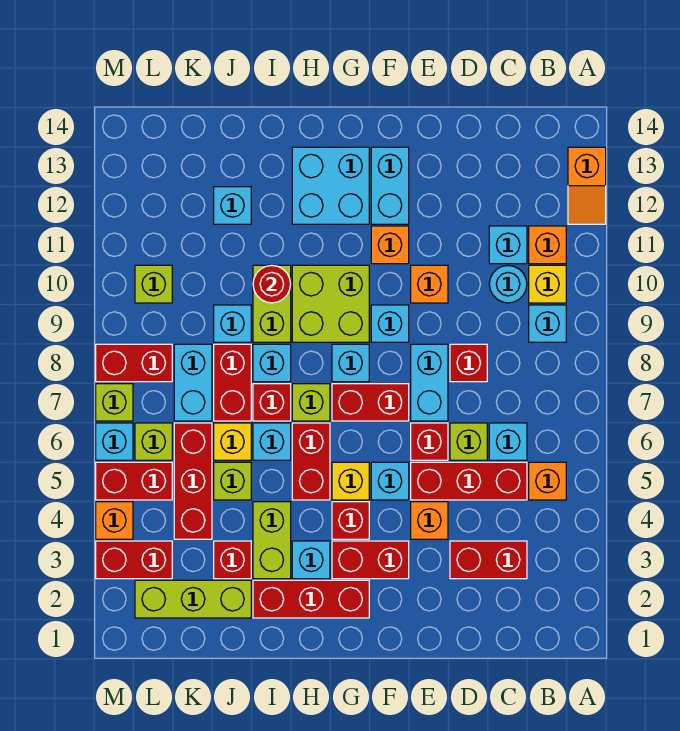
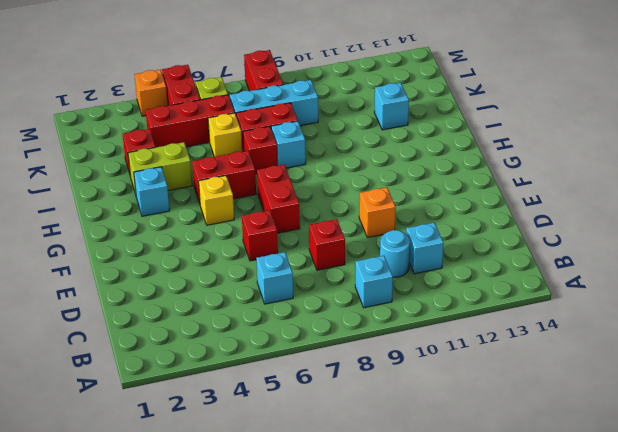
cyan 1x3 brick [230,80,318,126] -> cyan 1x2 brick [174,344,212,421]
none -> orange 1x2 slope [568,147,606,224]
none -> orange 1x1 brick [529,462,566,500]
none -> yellow 1x1 brick [529,265,566,303]
none -> orange 1x1 brick [529,226,566,264]

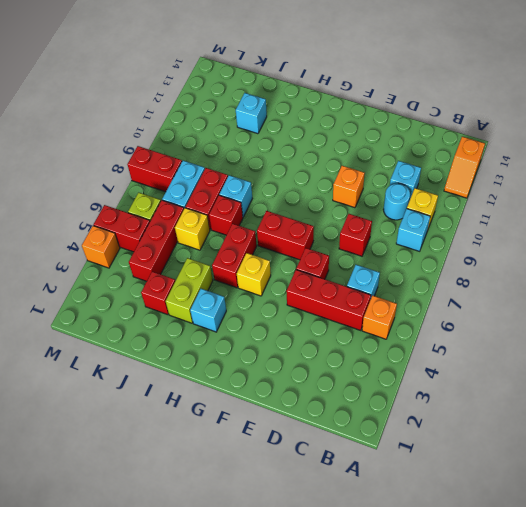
none -> orange 1x1 brick [529,226,566,264]
none -> red 1x2 brick [450,541,527,579]
none -> lime 1x1 brick [450,423,487,460]
none -> orange 1x1 brick [411,502,448,539]

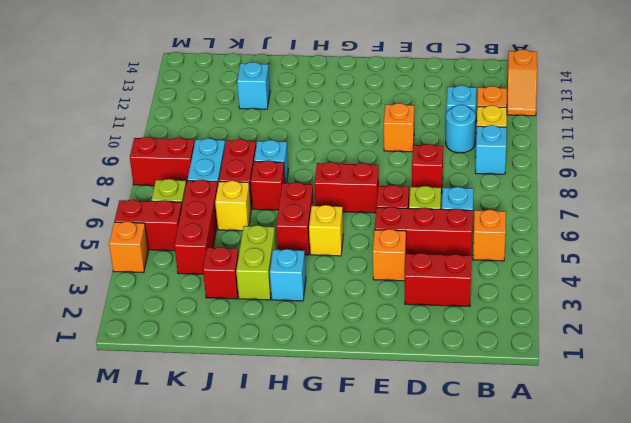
none -> cyan 1x2 brick [411,344,448,421]
none -> red 1x2 brick [332,541,409,579]
none -> cyan 1x1 brick [371,462,409,500]
none -> cyan 1x1 brick [371,305,409,342]

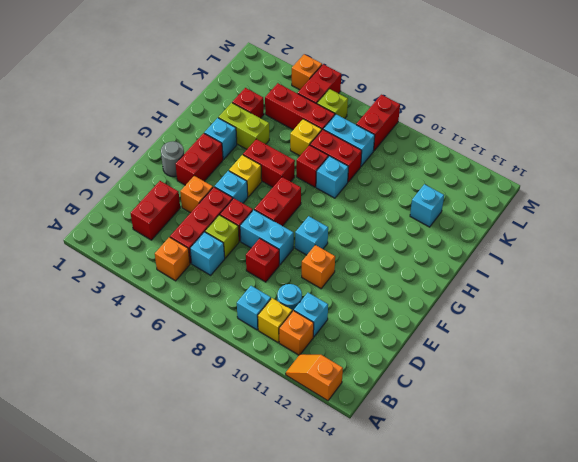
grey 1x1 round brick [161,141,184,177] -> none
none -> orange 1x1 brick [371,226,409,264]
none -> cyan 1x2 brick [371,147,409,224]
none -> red 1x3 brick [253,580,369,618]
none -> red 1x1 brick [332,502,369,539]

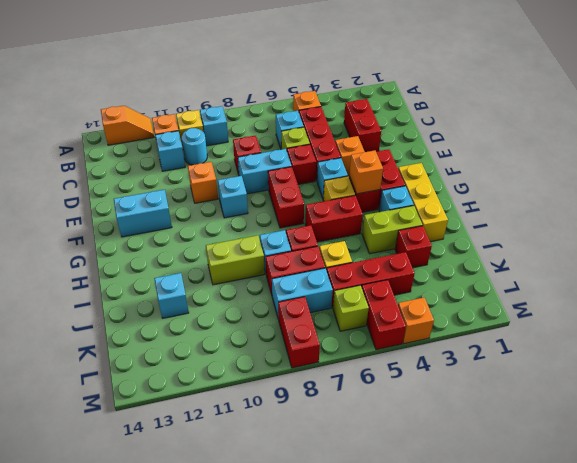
yellow 1x3 brick [398,163,448,242] -> red 1x3 brick [253,580,369,618]
orange 1x1 brick [349,150,383,194] -> orange 1x1 brick moved to [371,226,409,264]
none -> cyan 1x1 brick [332,344,369,382]
none -> lime 2x2 brick [292,265,369,342]
none -> cyan 2x2 brick [292,147,369,224]
none -> lime 1x1 brick [292,384,330,421]

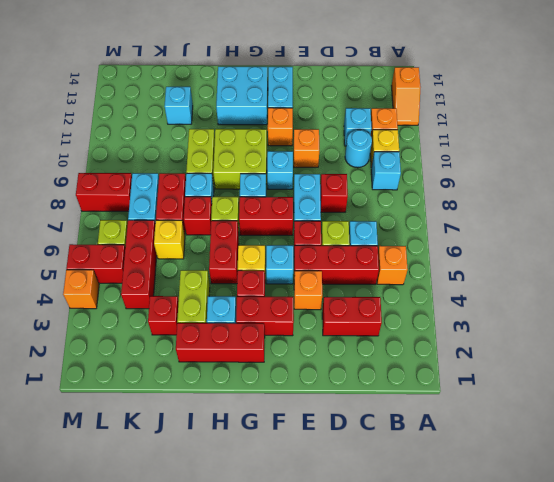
none -> cyan 1x1 brick [253,423,291,460]
none -> lime 1x3 brick [135,580,251,618]
none -> lime 1x1 brick [214,462,251,500]
none -> cyan 1x1 brick [214,305,251,342]

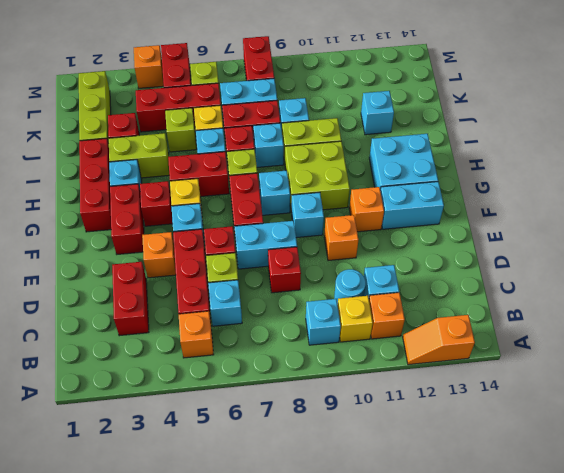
none -> red 1x2 brick [96,541,172,579]
none -> lime 1x1 brick [135,265,172,303]
none -> cyan 1x1 brick [96,423,133,460]
none -> lime 1x1 brick [96,384,133,421]

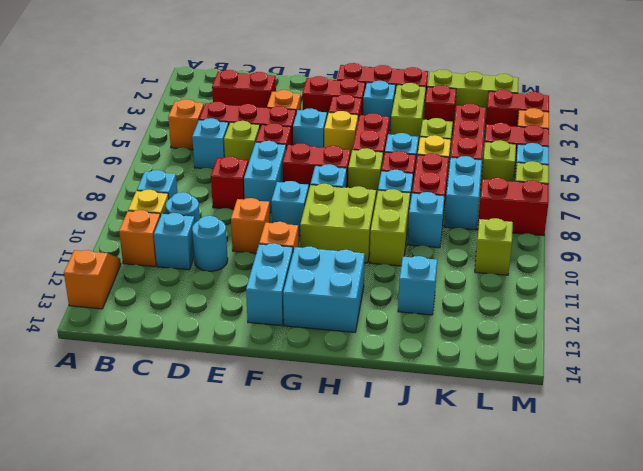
cyan 1x1 round brick [192,216,228,271] -> none
none -> red 1x1 round brick [253,265,291,303]

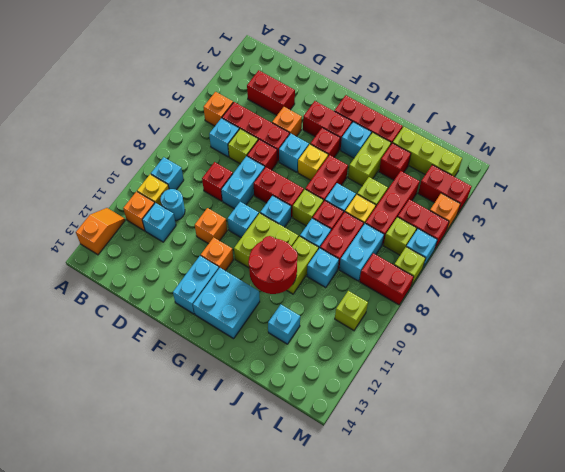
red 2x2 round brick [248,236,298,294] -> red 1x1 round brick [253,265,291,303]

